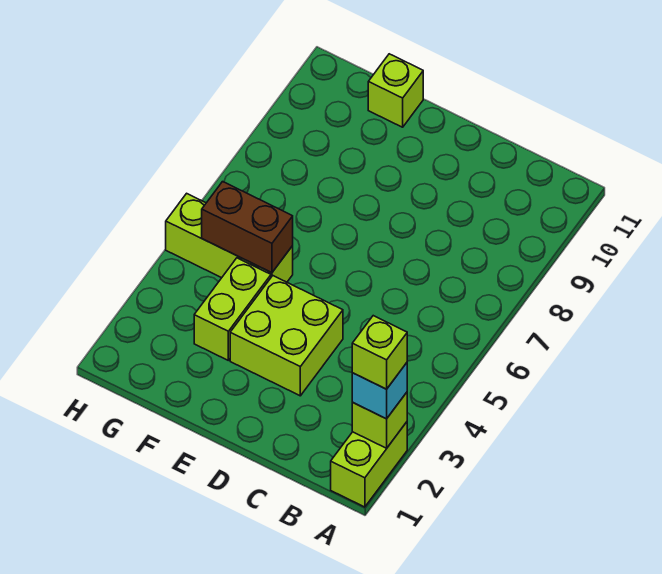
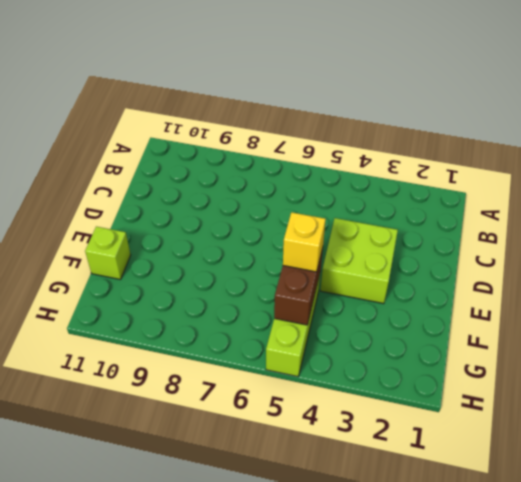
yellow 1x1 brick [283,212,326,272] -> none
none -> lime 1x2 brick [331,422,407,507]
none -> lime 1x2 brick [194,258,271,360]

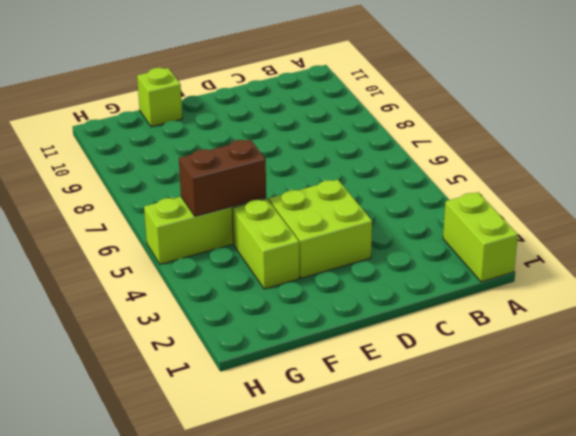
none -> lime 1x1 brick [352,392,407,448]
none -> cyan 1x1 brick [352,363,407,419]

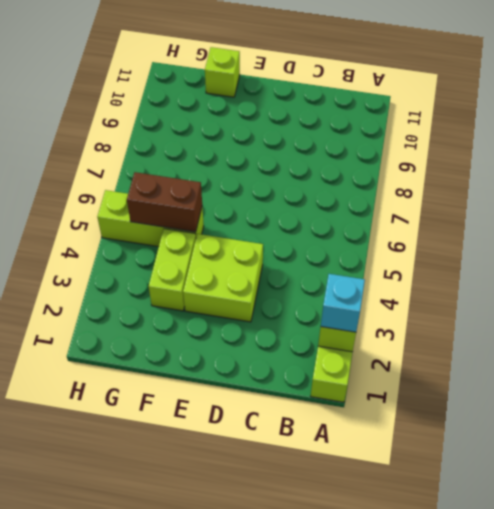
none -> lime 1x1 brick [352,316,407,389]

